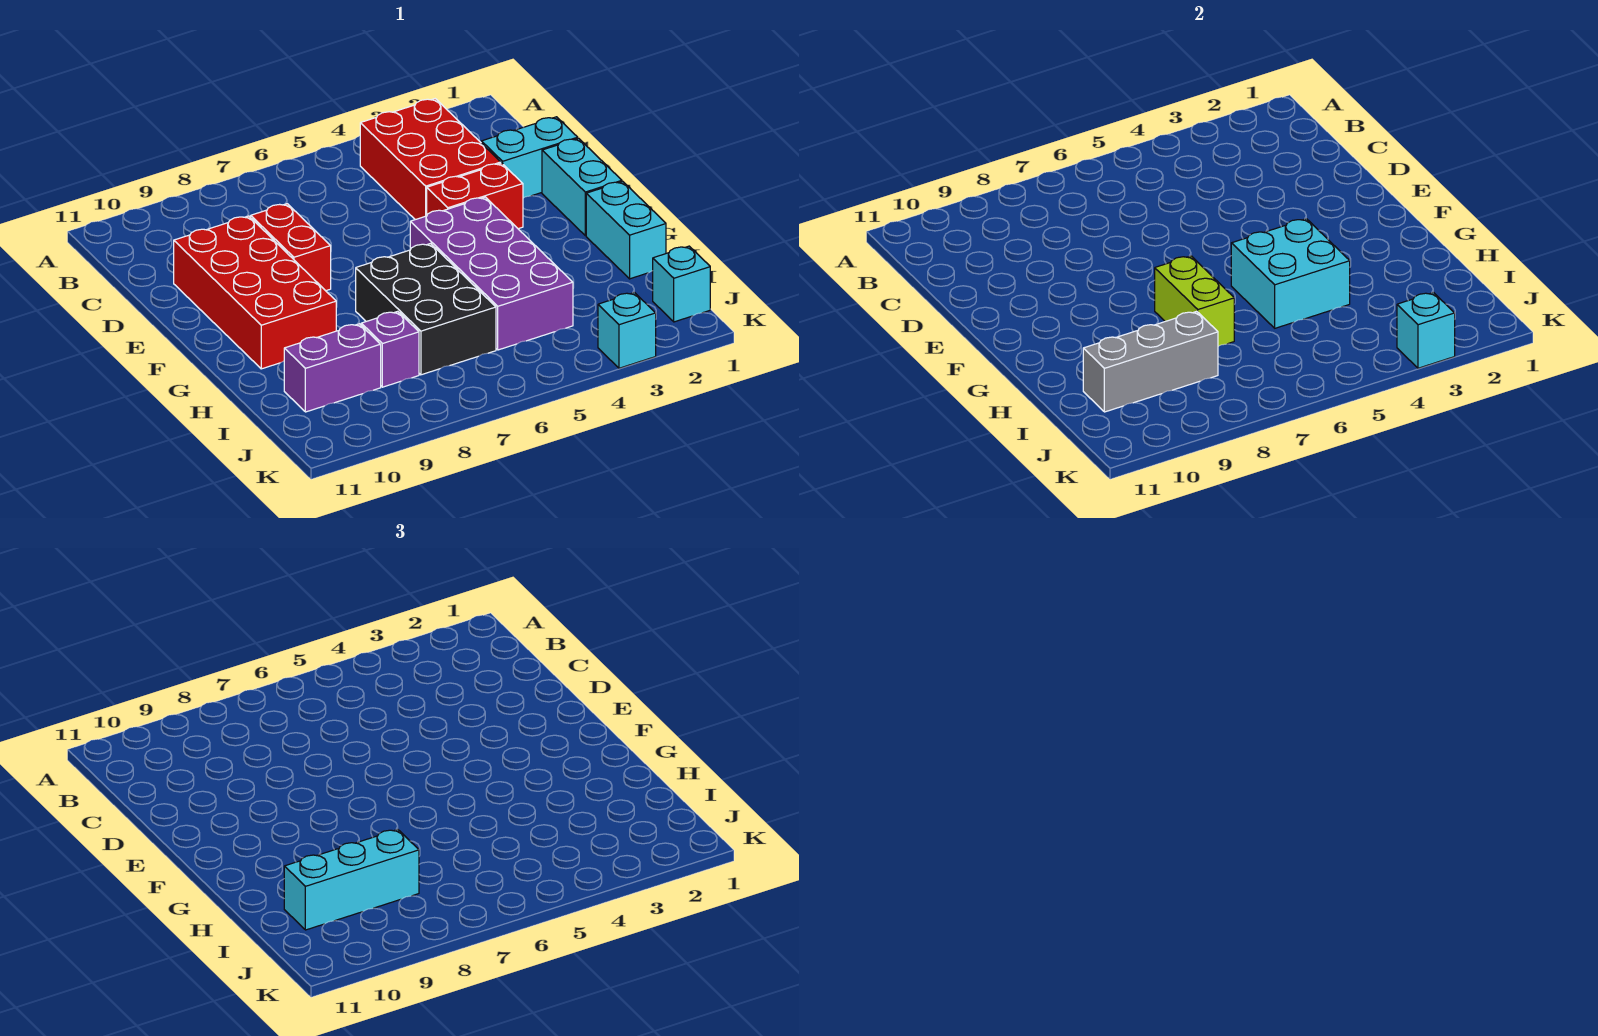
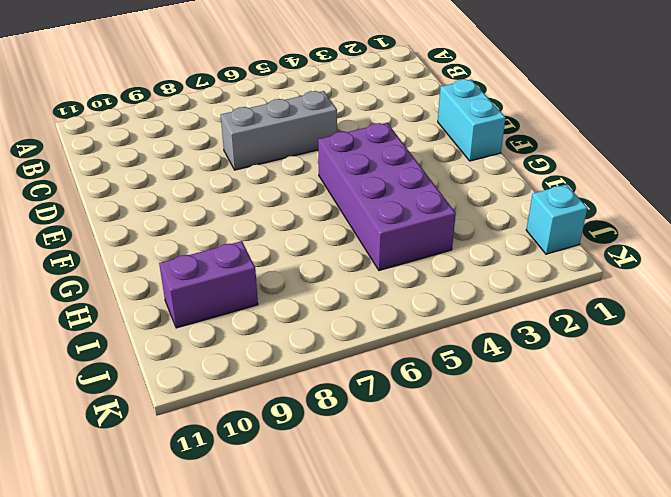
grey 1x3 brick [221,91,337,170] -> grey 1x3 brick moved to [1083,311,1218,412]
none -> red 2x3 brick [360,99,501,220]
none -> cyan 1x2 brick [481,117,578,198]
none -> red 1x2 brick [251,204,331,291]

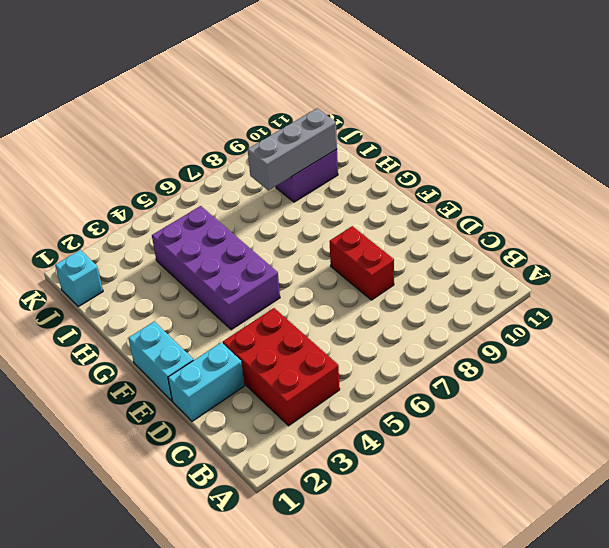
none -> red 2x4 brick [174,216,336,369]
none -> red 1x2 brick [427,163,523,229]
none -> cyan 1x2 brick [586,182,666,279]

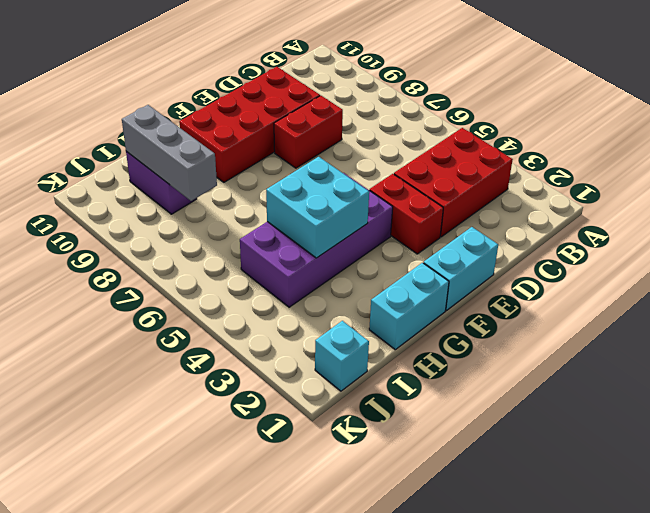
none -> cyan 1x2 brick [481,117,578,198]
none -> black 2x3 brick [356,244,496,375]
none -> purple 1x1 brick [361,311,419,387]

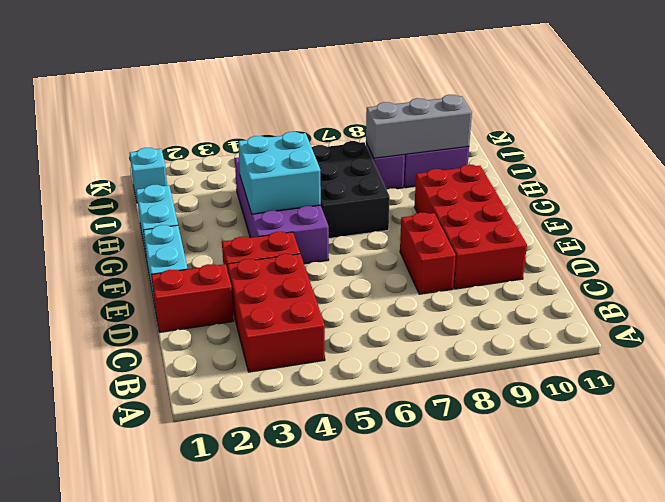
red 1x2 brick [151,264,234,332] -> cyan 1x2 brick [481,117,578,198]
none -> cyan 1x1 brick [598,292,656,368]
none -> lime 1x2 brick [1155,256,1234,346]
none -> cyan 1x1 brick [1397,292,1455,368]

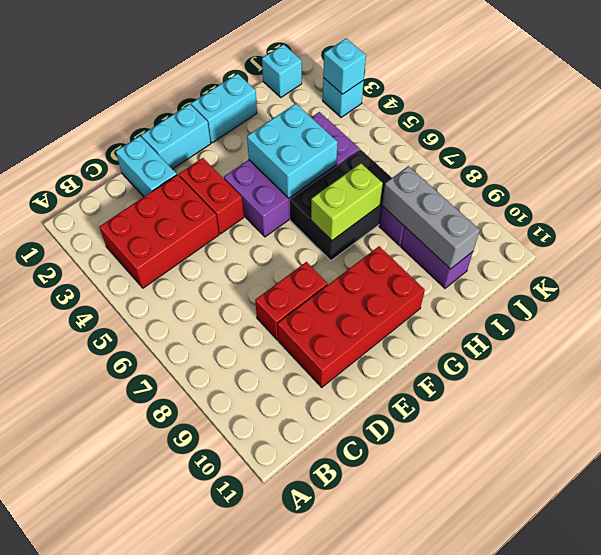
none -> cyan 1x3 brick [284,829,419,930]

